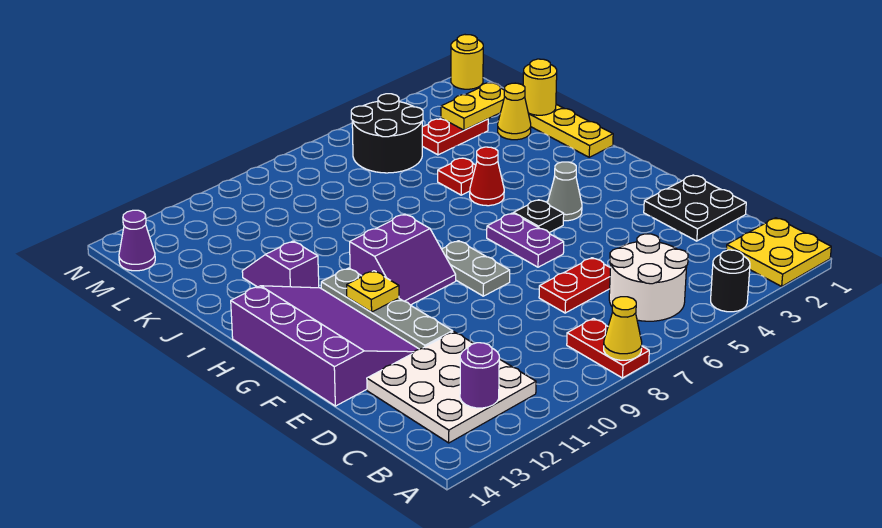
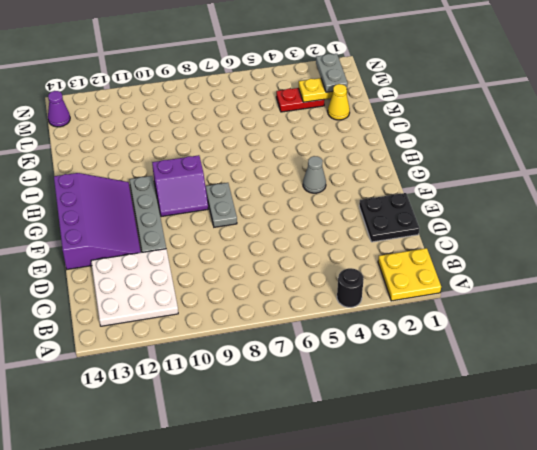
grey 1x2 plate [316,54,348,92] -> none
none -> red 1x2 plate [567,318,649,378]
none -> white 2x2 round brick [609,234,688,321]
none -> red 1x2 plate [539,258,610,313]

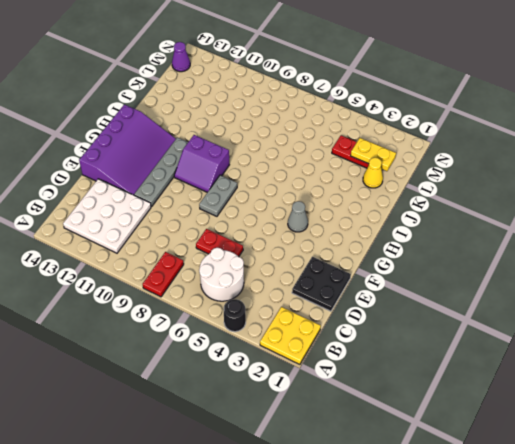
none -> purple 1x2 plate [487,213,564,267]
none -> black 1x1 plate [514,200,564,233]
none -> yellow 1x4 plate [503,88,613,157]

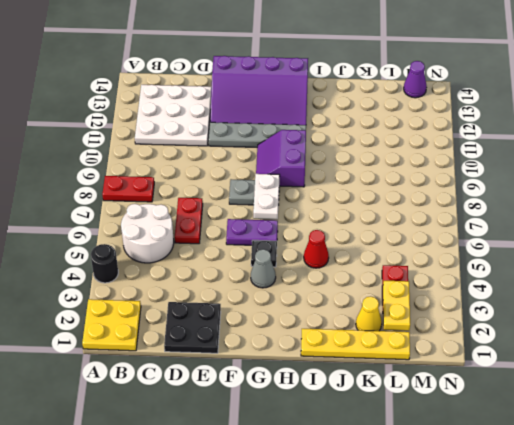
white 1x2 plate [253,174,280,219] -> none
none -> purple 1x2 slope [242,241,319,288]
none -> red 1x1 plate [438,158,476,195]
none -> black 2x2 round brick [351,94,423,173]

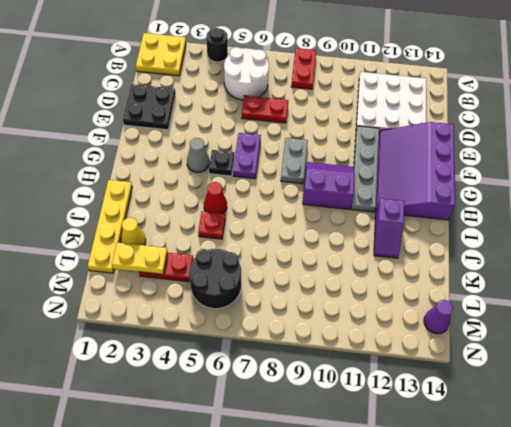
none -> yellow 1x1 round brick [451,35,483,89]
none -> yellow 1x1 cone [604,297,642,360]
none -> purple 1x1 round brick [460,343,499,408]

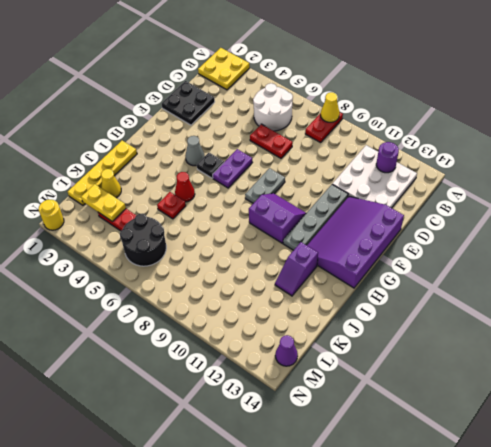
none -> black 1x1 round brick [711,250,750,312]
none -> yellow 1x1 plate [347,271,399,312]
none -> yellow 1x1 round brick [523,59,557,115]

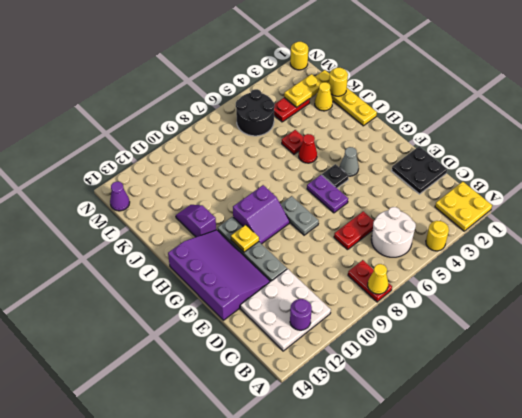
yellow 1x1 round brick [426,221,449,251] -> black 1x1 round brick [711,250,750,312]

